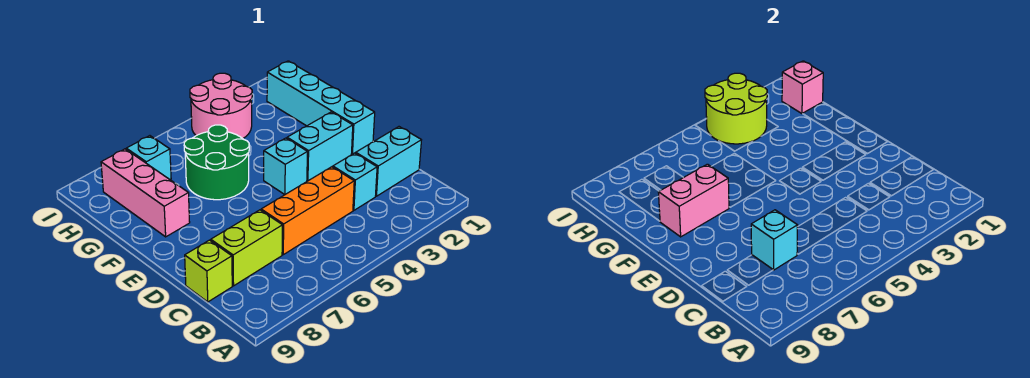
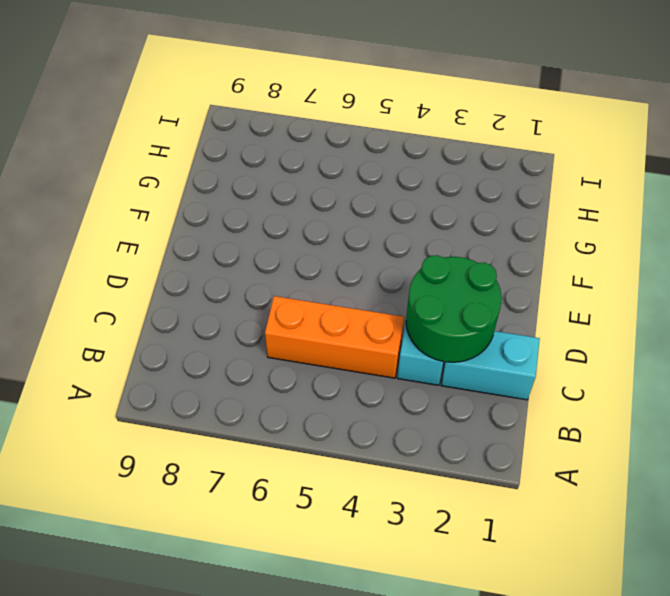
green 2x2 round brick [406,255,502,362] -> green 2x2 round brick moved to [184,125,249,200]
none -> lime 1x2 brick [211,210,283,286]
none -> lime 1x1 brick [185,240,232,302]
none -> cyan 1x4 brick [267,61,375,154]

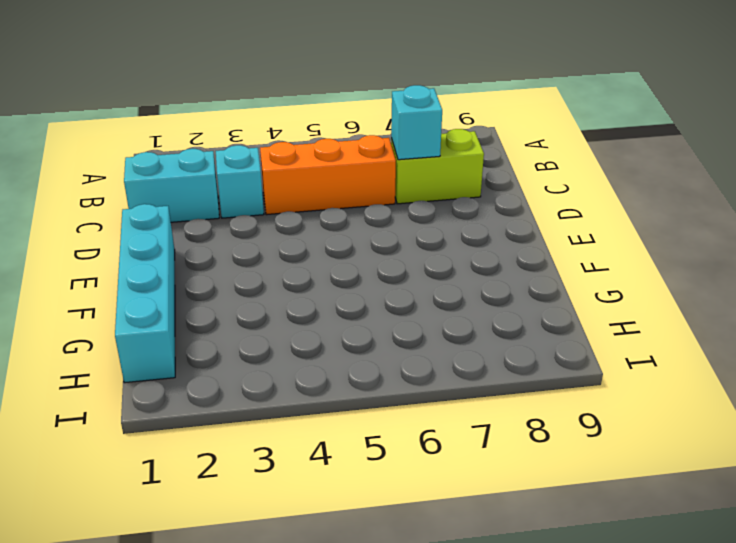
none -> lime 1x1 brick [185,240,232,302]
none -> cyan 1x2 brick [287,112,353,181]
none -> cyan 1x1 brick [264,138,308,195]

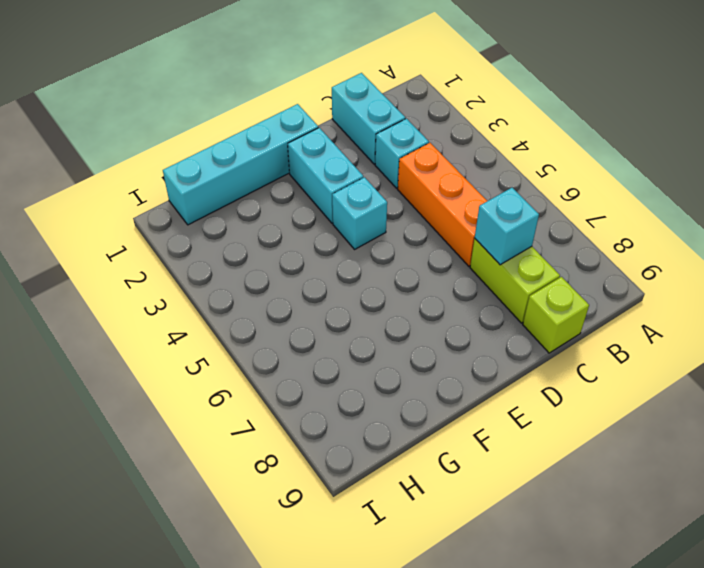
none -> green 2x2 round brick [184,125,249,200]
none -> pink 1x3 brick [101,149,190,237]
none -> pink 2x2 round brick [190,73,252,139]

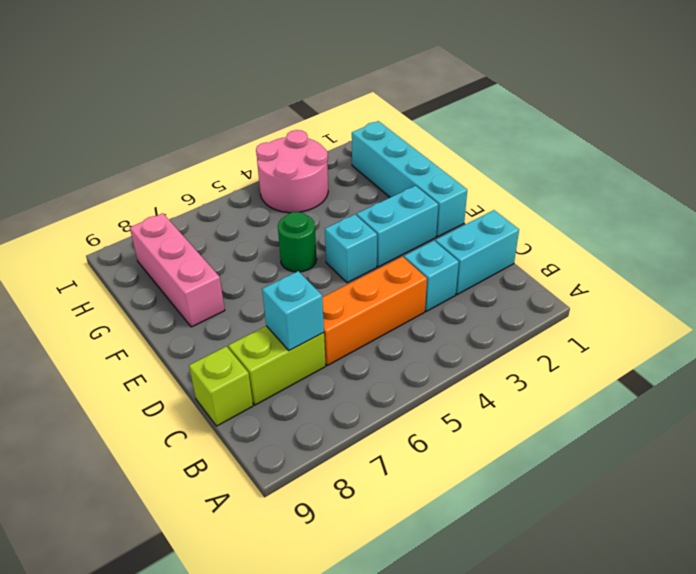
green 1x1 round brick [278,212,317,272] -> green 2x2 round brick [184,125,249,200]
none -> cyan 1x1 brick [126,136,171,180]
none -> pink 1x2 brick [658,164,729,237]
none -> pink 1x1 brick [782,61,823,114]

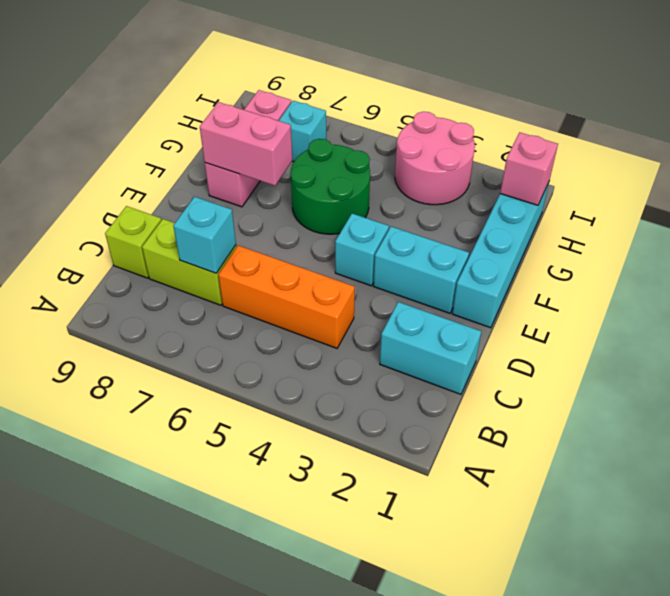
none -> cyan 1x1 brick [333,153,377,210]
none -> lime 2x2 round brick [705,73,767,144]

